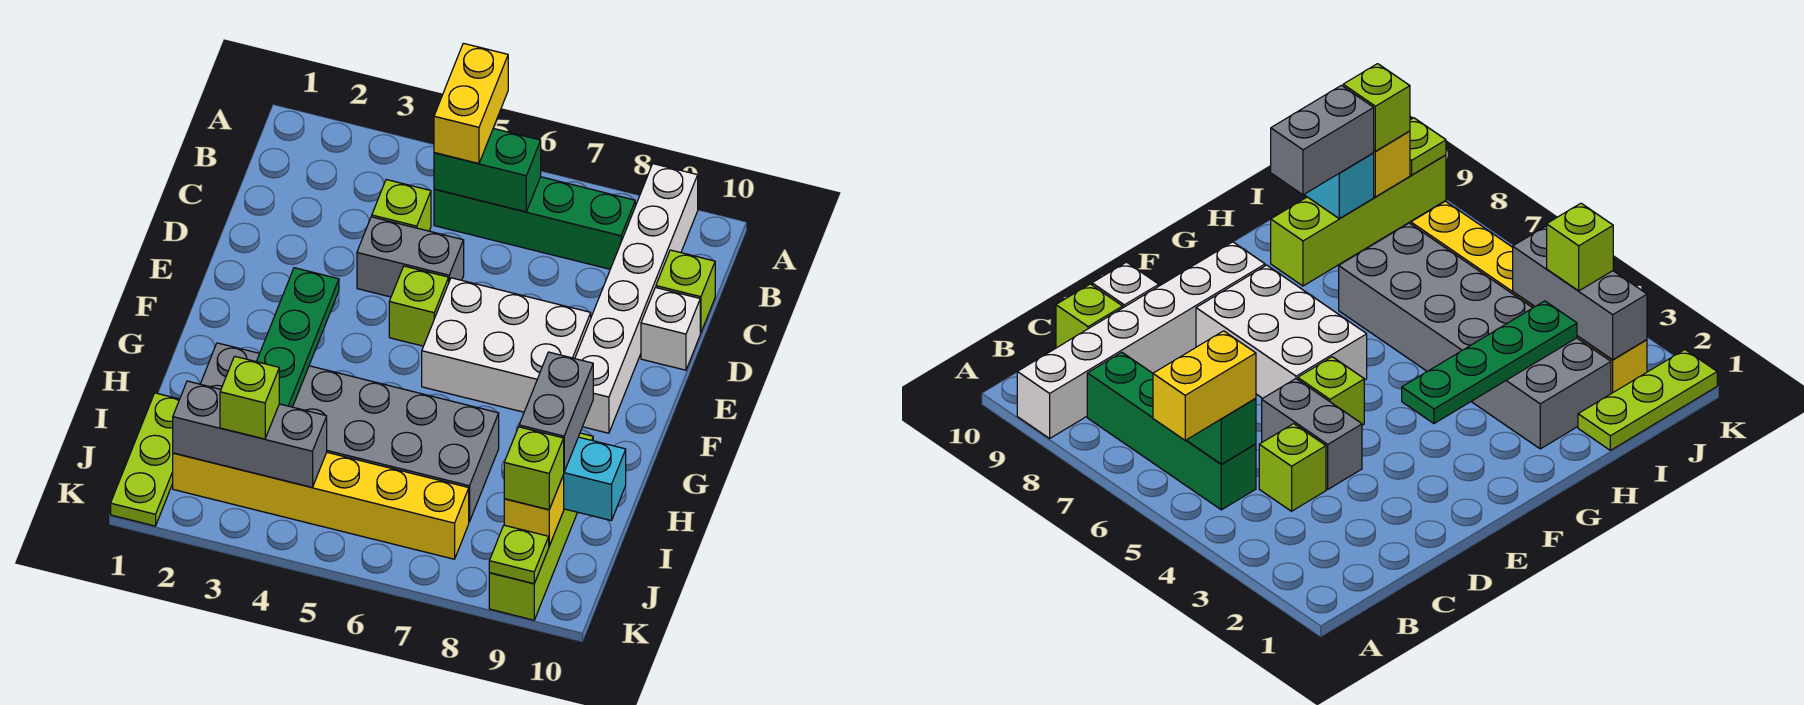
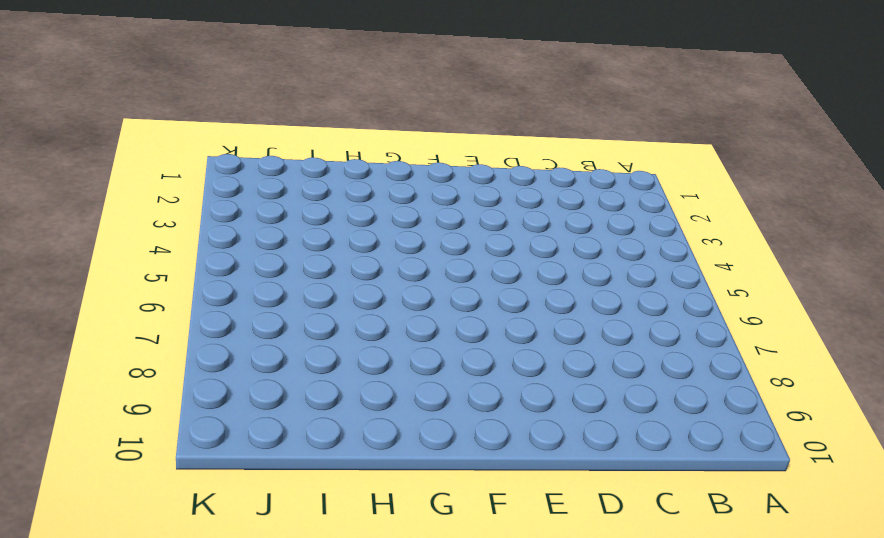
none -> white 1x6 brick [575,164,698,433]
none -> green 1x4 brick [434,177,635,269]
none -> lime 1x1 brick [372,180,431,231]

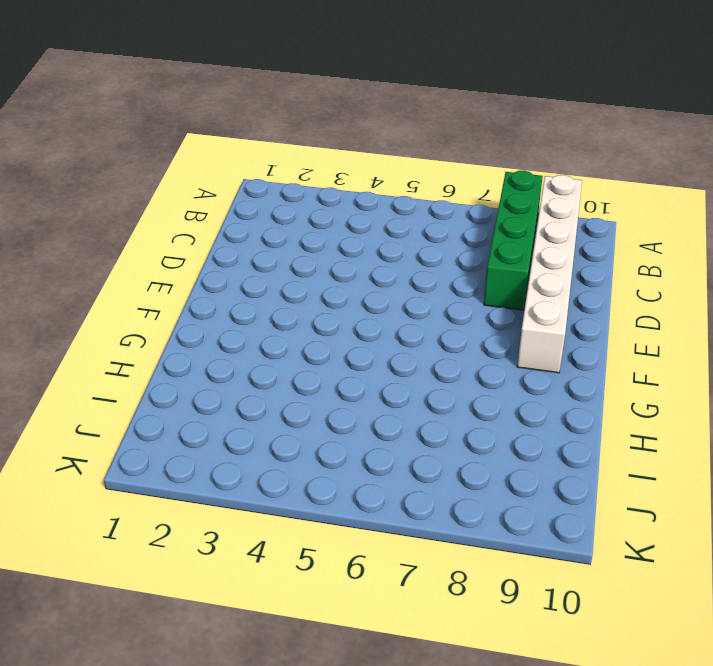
green 1x4 brick [484,171,543,310] -> green 1x4 brick turned to [434,177,635,269]
none -> lime 1x1 brick [372,180,431,231]
none -> lime 1x1 brick [656,250,715,333]
none -> grey 1x2 brick [357,217,464,297]

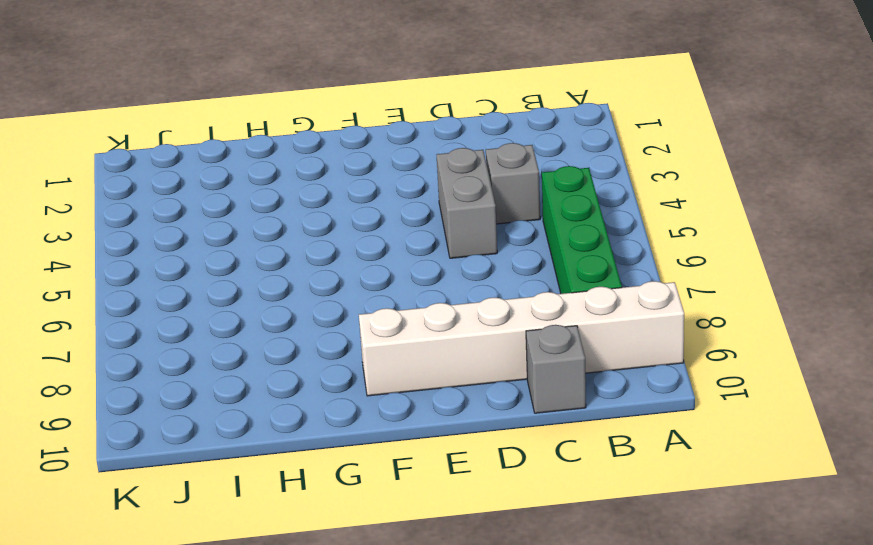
grey 1x1 brick [486,143,540,224] -> lime 1x1 brick [372,180,431,231]
grey 1x1 brick [526,325,586,413] -> lime 1x1 brick [656,250,715,333]
none -> white 1x1 brick [641,288,700,370]
none -> lime 1x1 brick [389,266,449,346]
none -> white 2x3 brick [422,278,591,412]

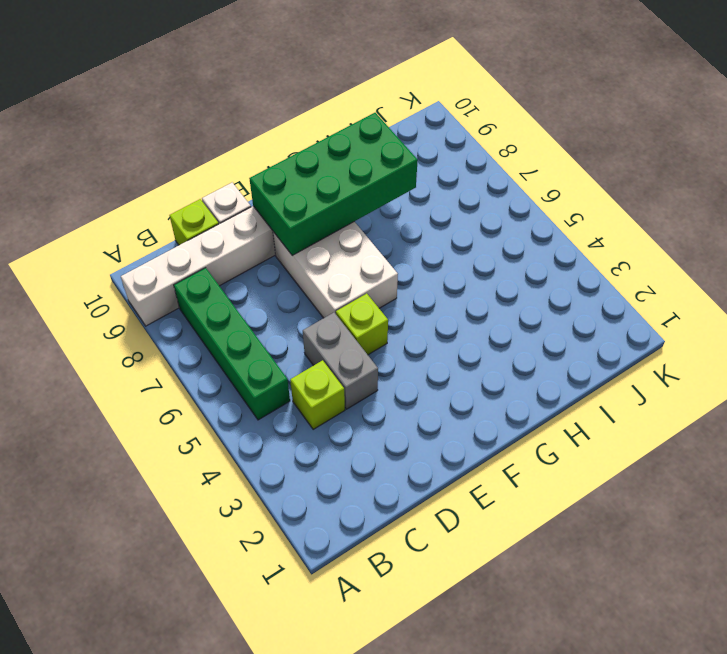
green 2x4 brick [249,113,418,255] -> none
none -> grey 2x6 brick [201,343,499,522]
none -> lime 1x4 brick [489,433,593,620]
none -> lime 1x3 plate [111,393,180,526]

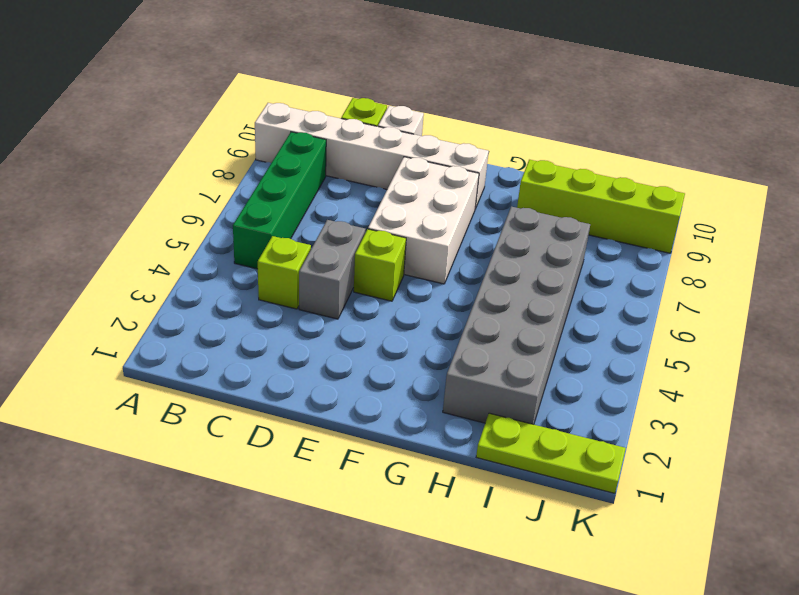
none -> yellow 1x6 brick [173,453,469,559]
none -> green 1x2 brick [434,128,541,212]
none -> green 1x4 plate [256,268,339,407]

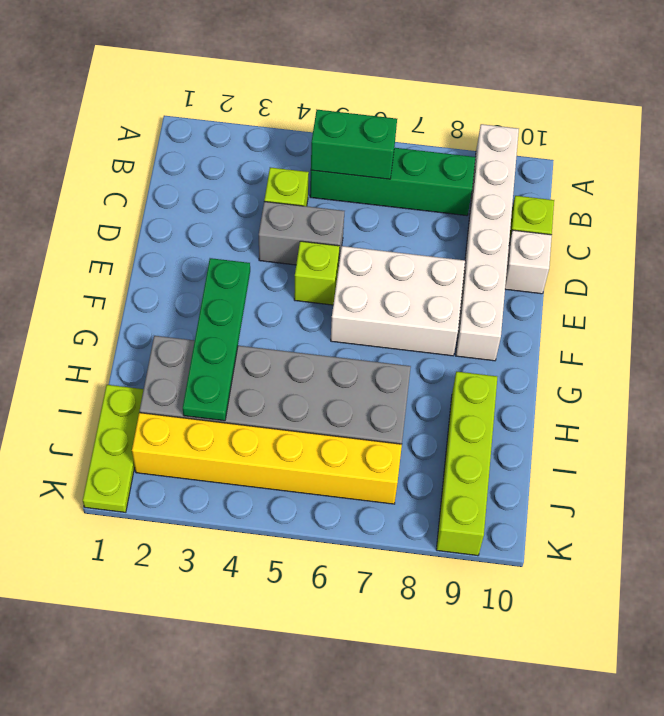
none -> cyan 1x2 brick [563,437,626,521]
none -> grey 1x3 brick [173,381,327,487]
none -> yellow 1x1 brick [504,475,564,546]

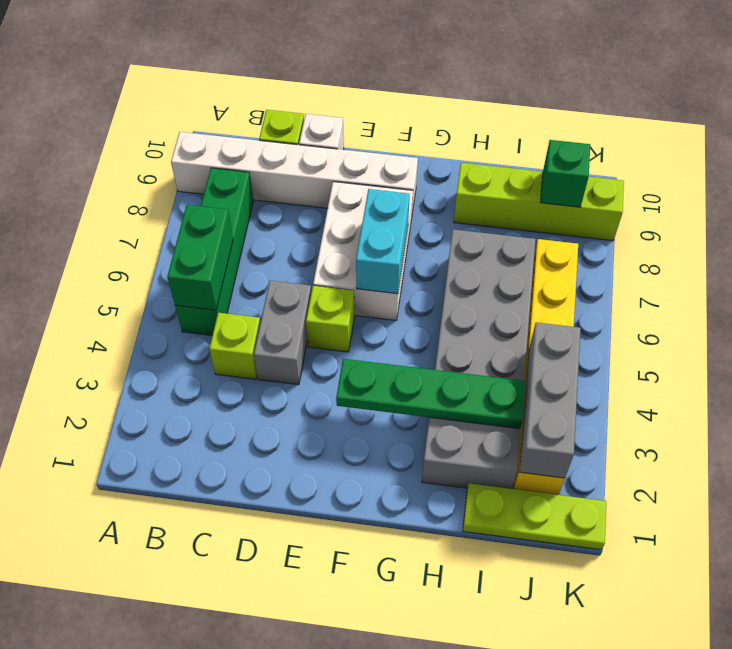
cyan 1x2 brick [356,189,410,294] -> cyan 1x2 brick moved to [563,437,626,521]
green 1x1 brick [541,140,590,207] -> yellow 1x1 brick [504,475,564,546]
none -> lime 1x1 plate [489,525,549,584]
none -> yellow 1x2 brick [434,43,508,163]
none -> grey 1x2 brick [519,352,593,471]

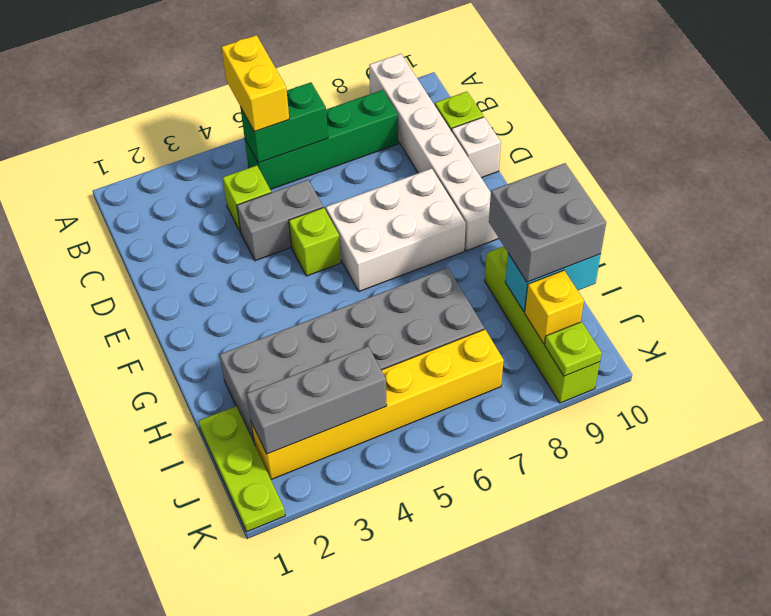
grey 2x2 brick [489,163,606,282] -> grey 1x2 brick [519,352,593,471]
none -> green 1x4 plate [256,268,339,407]
none -> lime 1x1 brick [220,356,279,439]
none -> lime 1x1 brick [504,427,564,510]

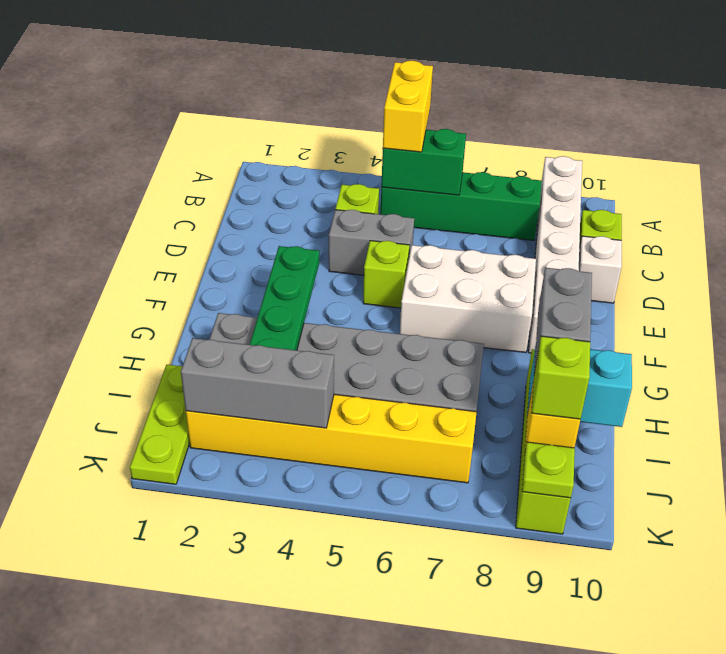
none -> lime 1x1 brick [220,356,279,439]

